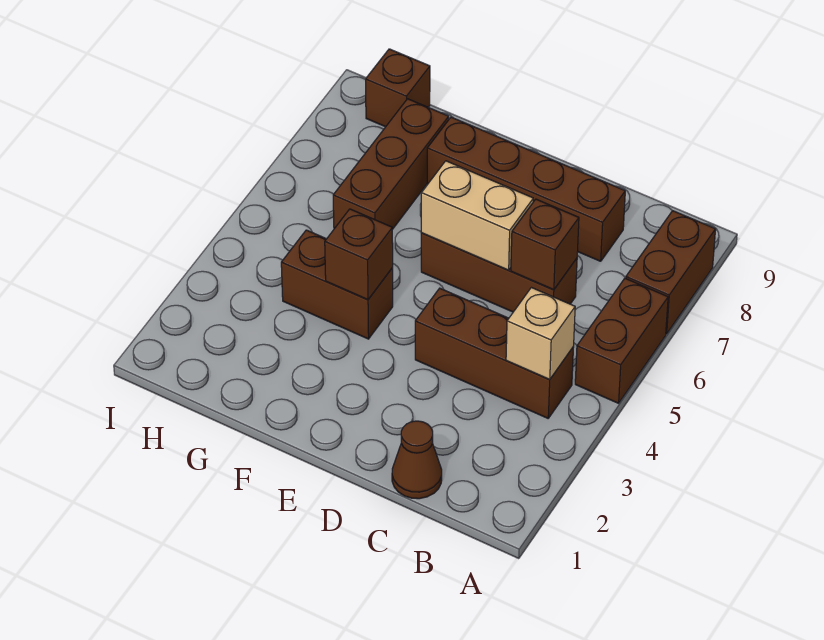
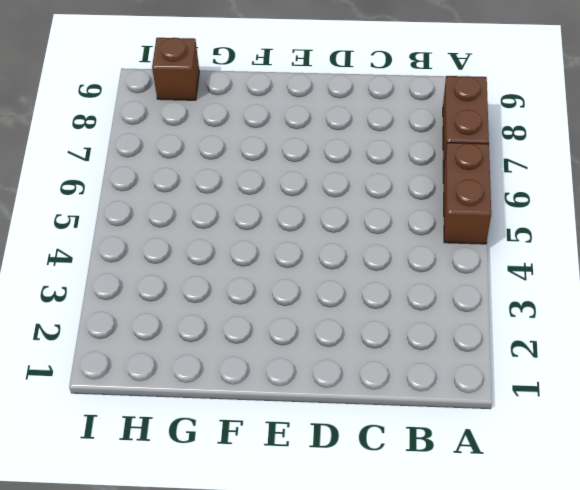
none -> brown 1x3 brick [415,288,574,418]
none -> brown 1x1 cone [392,421,442,499]
none -> brown 1x3 brick [421,233,577,312]

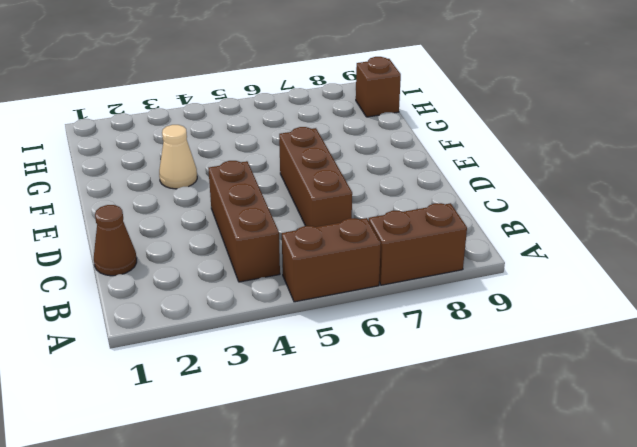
tan 1x1 cone [159,125,197,189] -> none
none -> brown 1x4 brick [427,117,625,261]
none -> brown 1x2 brick [281,230,393,339]
none -> brown 1x3 brick [333,99,449,229]

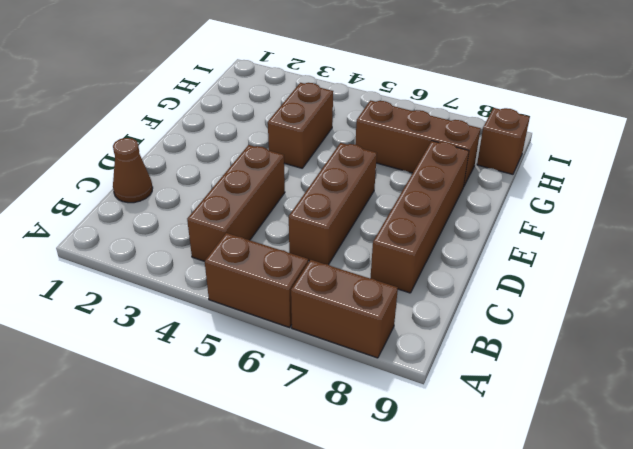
none -> tan 1x1 brick [506,288,575,380]
none -> brown 1x1 brick [511,199,579,290]
none -> tan 1x2 brick [421,161,533,270]

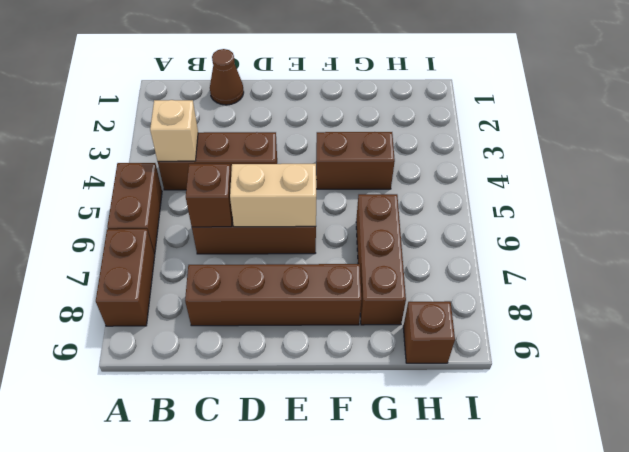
none -> brown 1x1 brick [325,209,393,300]

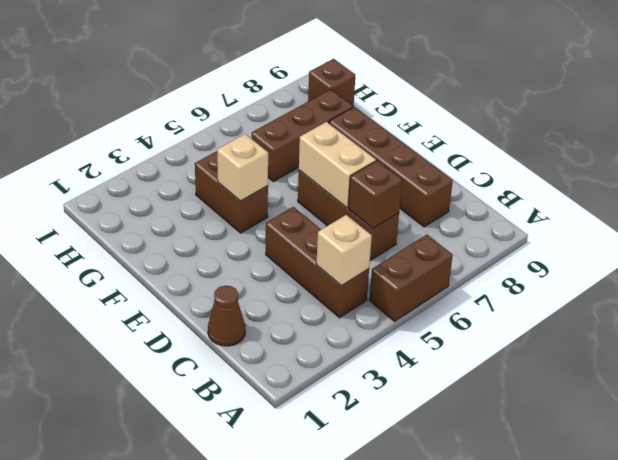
tan 1x1 brick [217,134,268,201] -> brown 1x1 brick [325,209,393,300]
none -> brown 1x2 brick [626,211,716,334]

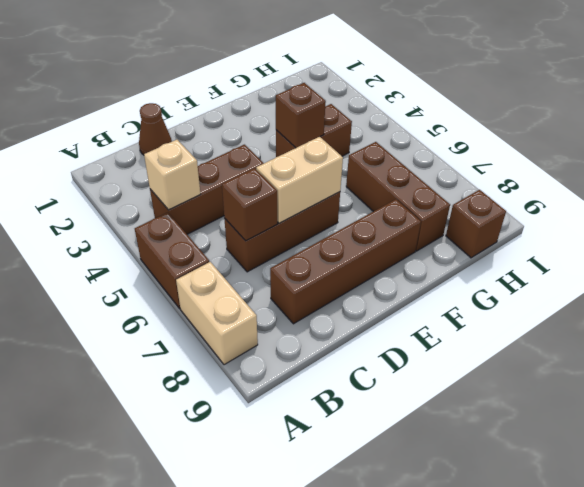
tan 1x2 brick [176,262,258,365] -> brown 1x2 brick [626,211,716,334]

